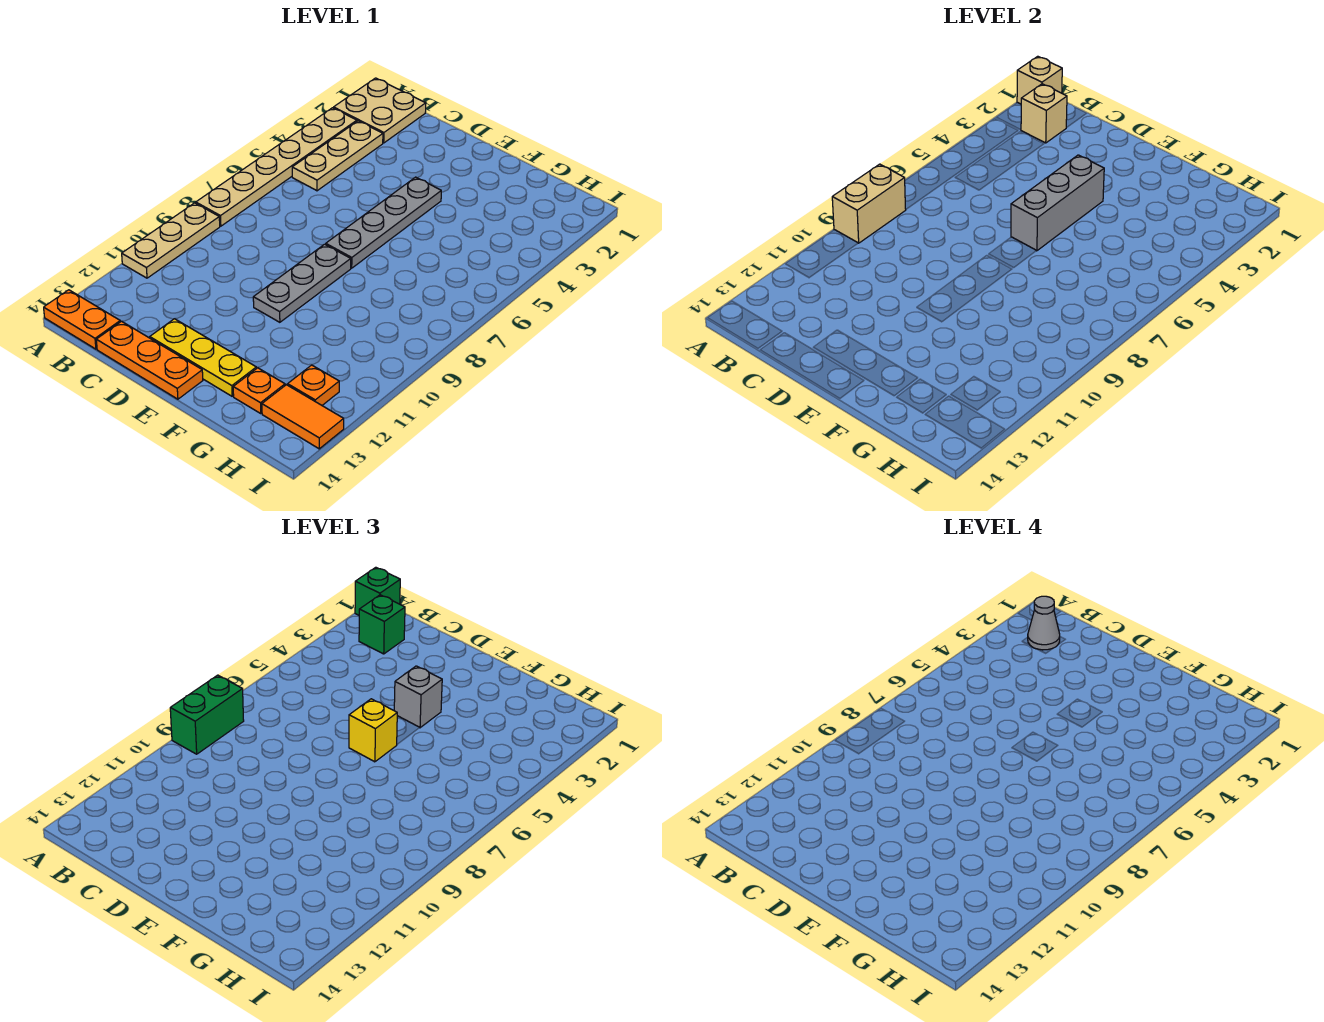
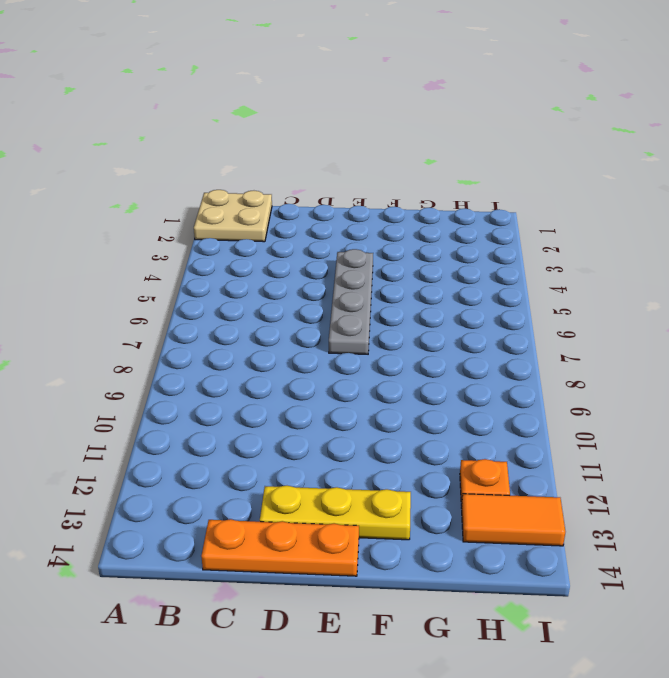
none -> tan 1x6 plate [196,108,357,226]
none -> tan 1x3 plate [122,203,220,278]
none -> orange 1x2 plate [44,290,120,349]

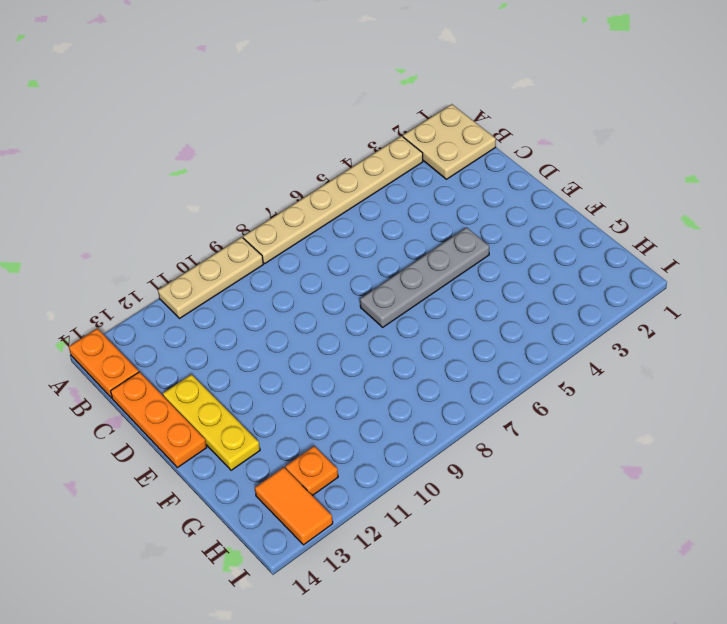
none -> tan 1x3 plate [292,121,383,191]
none -> grey 1x3 plate [253,244,351,322]
none -> orange 1x1 plate [233,368,285,413]

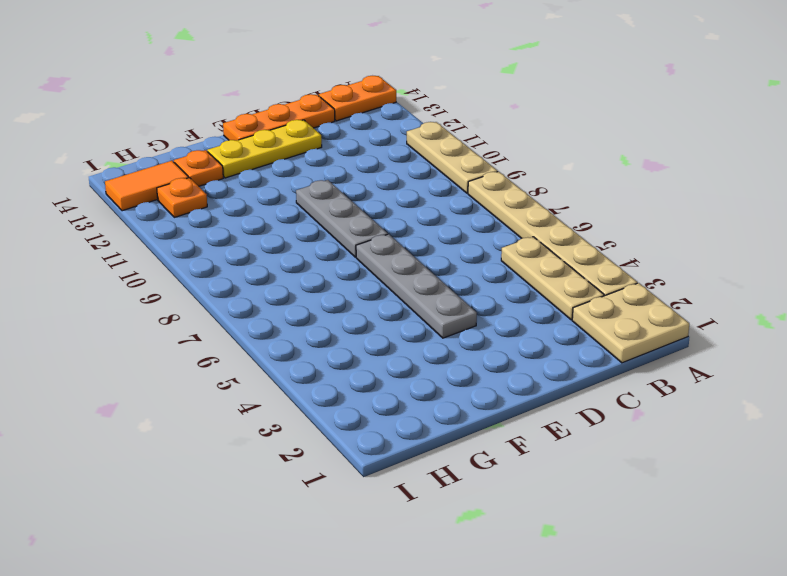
none -> tan 1x1 brick [1017,56,1062,104]
none -> tan 1x2 brick [832,164,906,243]
none -> tan 1x1 brick [1021,84,1067,143]

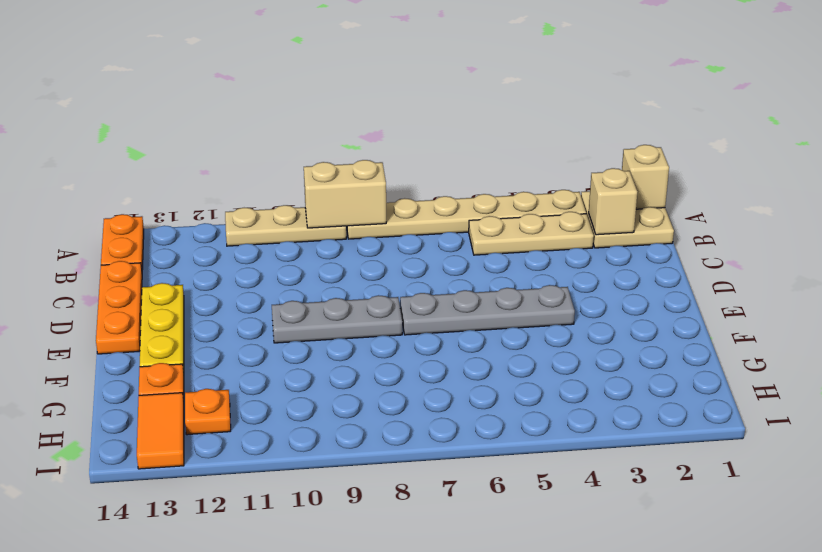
none -> grey 1x3 brick [1011,155,1104,251]
none -> green 1x1 brick [355,567,400,615]
none -> green 1x2 brick [170,675,244,754]

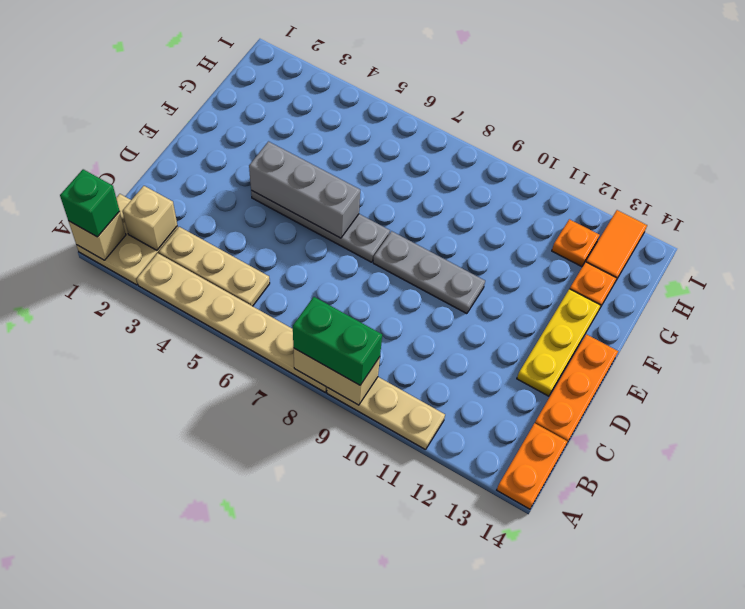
none -> green 1x1 brick [359,595,405,654]
none -> grey 1x1 brick [394,666,442,728]
none -> yellow 1x1 brick [349,699,397,762]

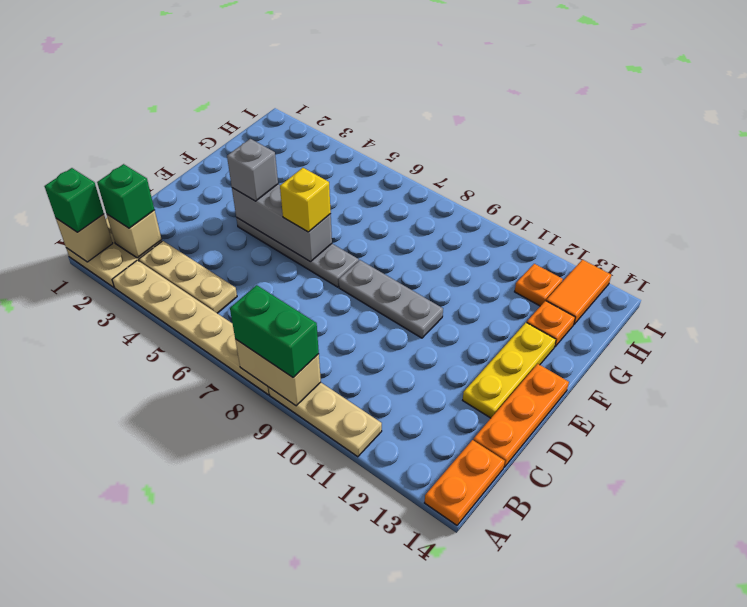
none -> grey 1x1 cone [1028,596,1060,650]

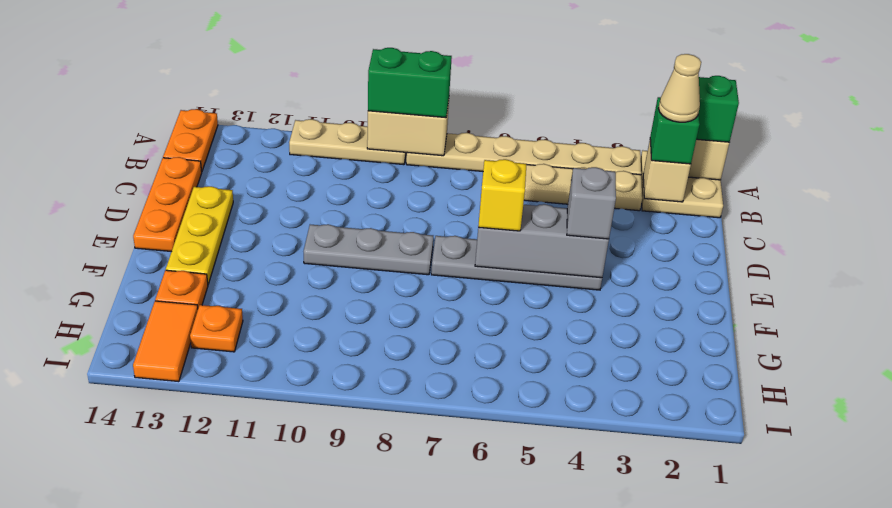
tan 1x1 cone [658,54,701,122] -> grey 1x1 cone [1028,596,1060,650]

